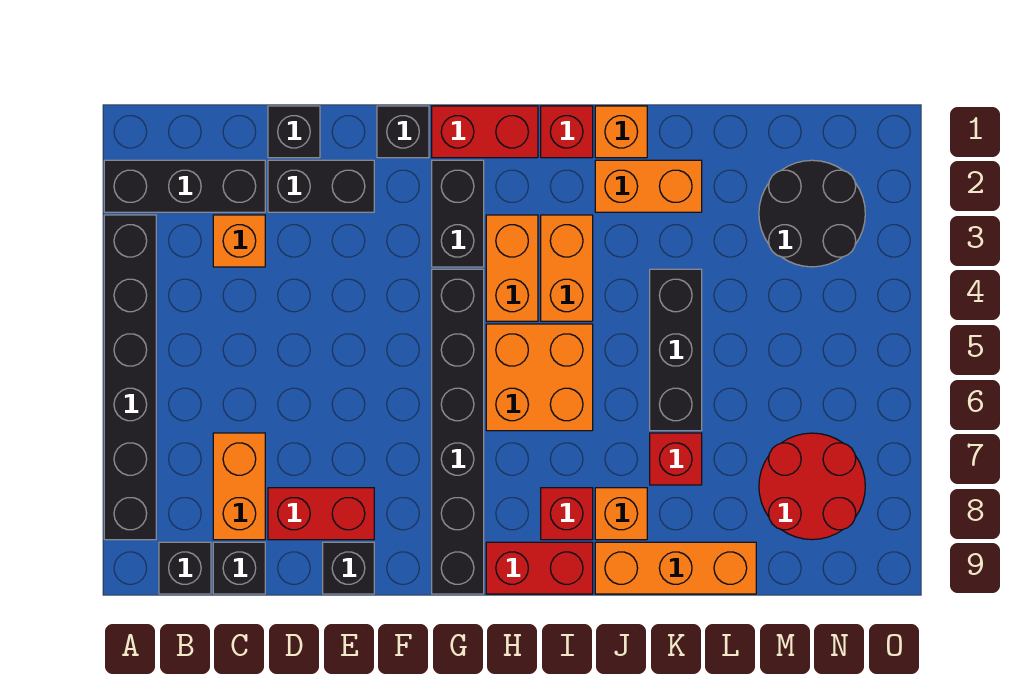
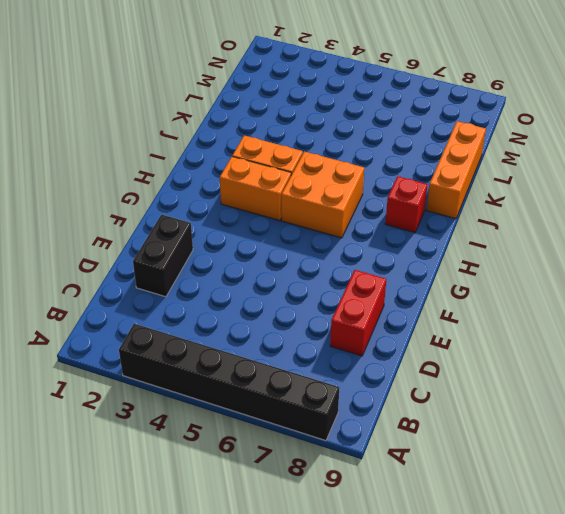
none -> black 1x3 brick [104,160,265,212]
none -> black 1x1 brick [159,542,211,594]
none -> orange 1x1 brick [213,215,265,267]

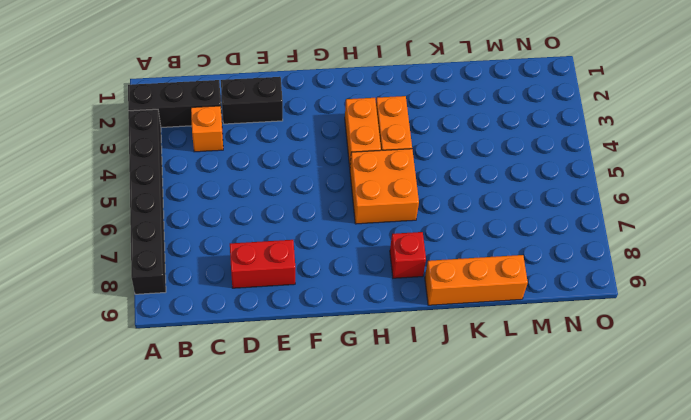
none -> black 1x1 brick [159,542,211,594]
none -> orange 1x2 brick [213,433,265,540]
none -> black 1x1 brick [213,542,265,594]

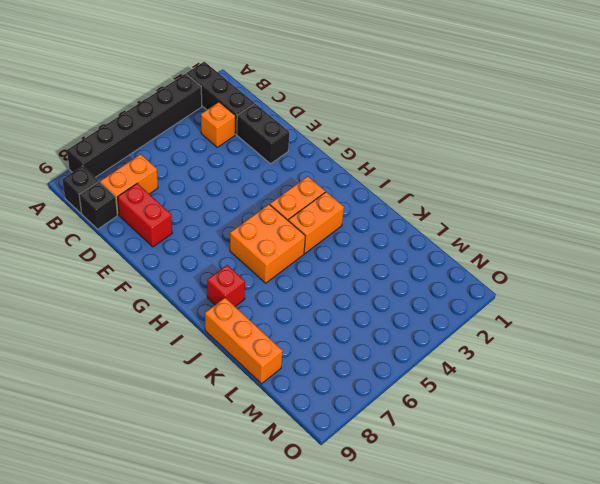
none -> black 1x1 brick [268,106,320,158]
none -> black 1x1 brick [323,542,374,594]
none -> black 1x1 brick [377,106,429,158]

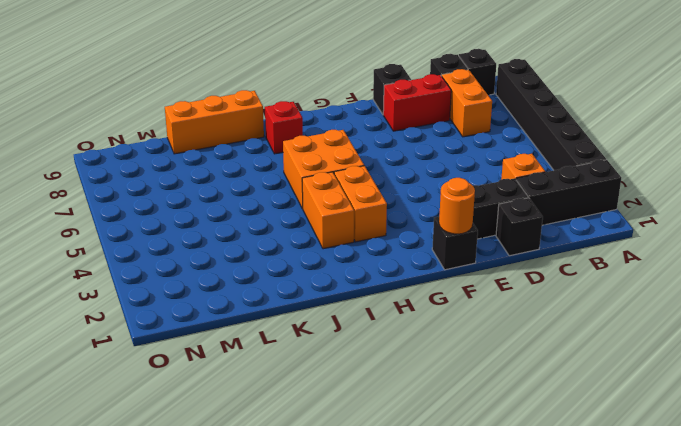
orange 1x1 round brick [439,178,475,234] -> none
none -> red 1x2 brick [432,106,538,158]
none -> black 1x2 brick [432,160,484,267]
none -> black 1x6 brick [432,269,484,594]

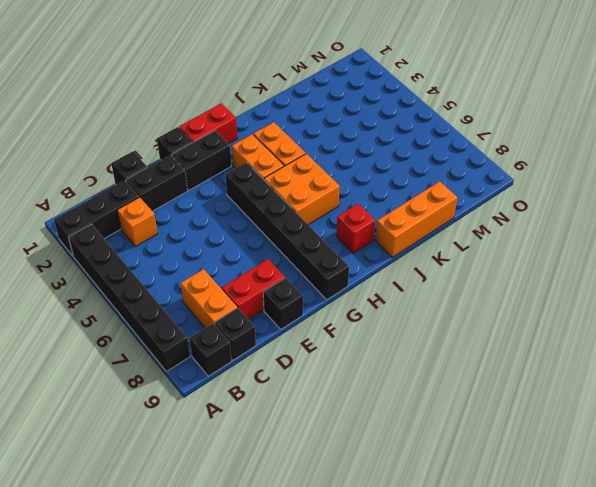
black 1x2 brick [172,131,231,190] -> black 1x2 brick turned to [432,160,484,267]
none -> red 1x2 brick [486,542,593,594]
none -> red 1x1 brick [541,106,593,158]
none -> orange 1x1 brick [595,106,647,158]

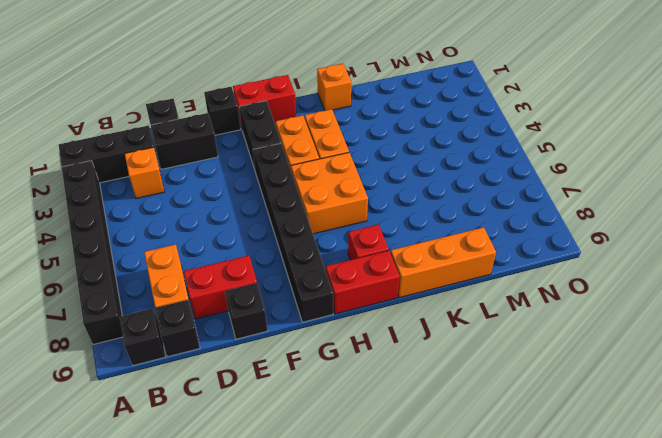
none -> red 1x1 brick [541,106,593,158]
none -> orange 1x2 brick [595,160,702,212]
none -> orange 1x1 brick [595,488,647,540]

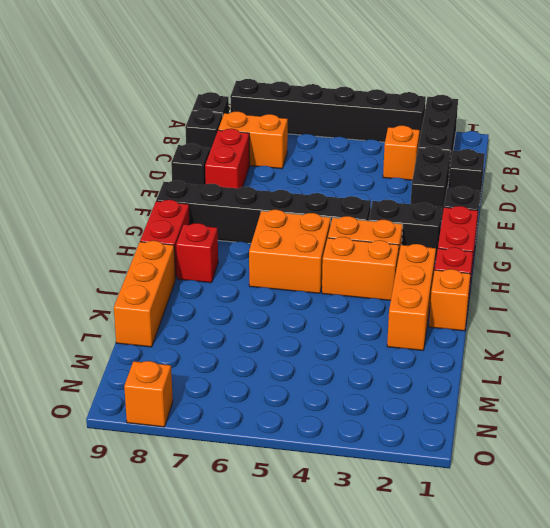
orange 1x3 brick [387,244,436,350] -> orange 1x2 brick [595,160,702,212]
orange 1x1 brick [124,361,173,427] -> orange 1x1 brick moved to [595,488,647,540]
none -> black 1x3 brick [650,269,702,431]
none -> red 1x1 brick [650,433,702,485]
none -> black 2x2 round brick [759,160,865,267]

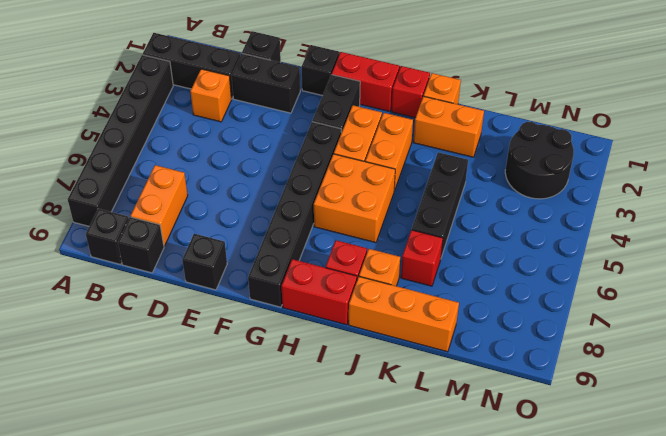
none -> red 1x2 brick [268,488,374,540]
none -> red 2x2 round brick [759,433,865,540]

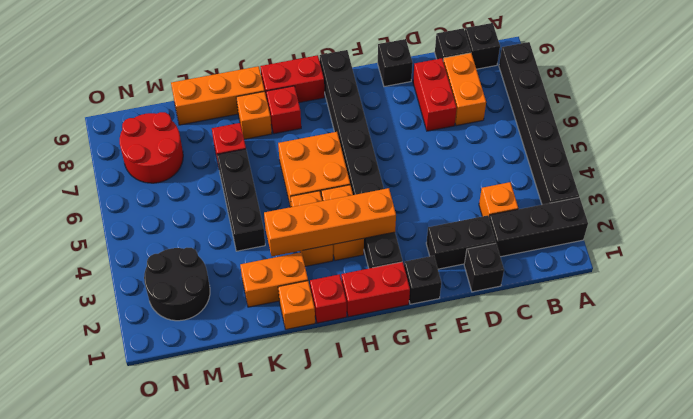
red 1x2 brick [413,58,457,131] -> red 1x2 brick turned to [268,488,374,540]
orange 1x4 brick [264,188,396,256] -> none

